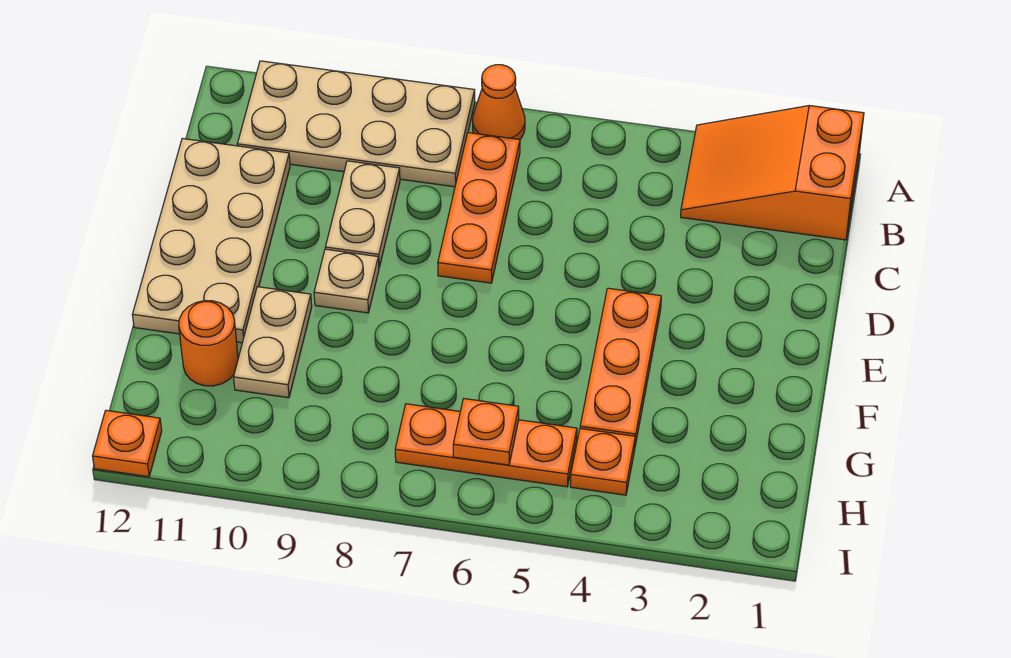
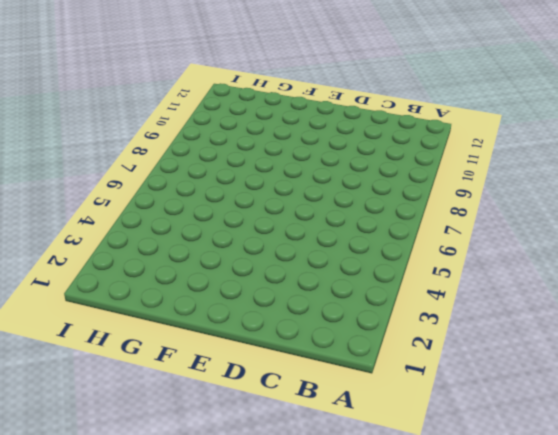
none -> orange 2x3 slope [681,106,864,240]
none -> orange 1x1 cone [473,65,525,140]
none -> tan 2x4 plate [237,61,475,187]

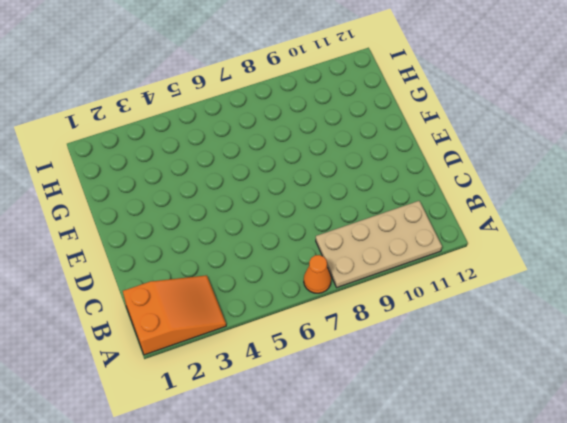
none -> orange 1x3 plate [438,133,520,283]
none -> tan 1x2 plate [325,161,400,267]
none -> tan 2x4 plate [132,138,290,343]

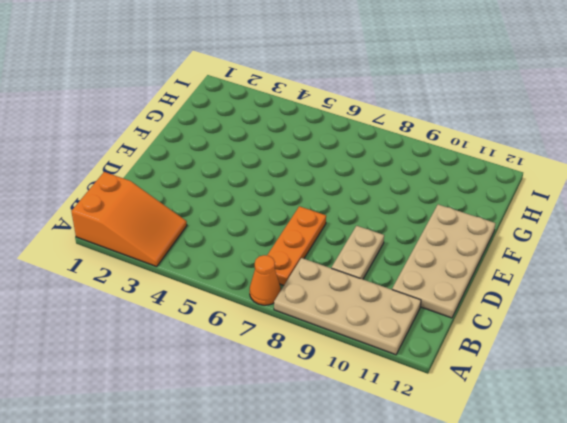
none -> orange 1x3 plate [580,288,661,445]
none -> tan 1x1 plate [314,249,379,313]
none -> tan 1x2 plate [234,287,312,398]

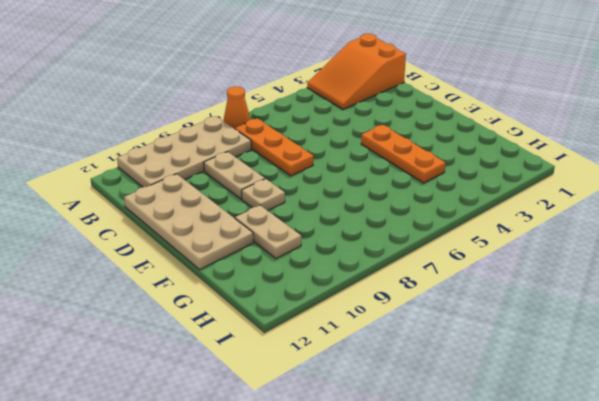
none -> orange 1x1 round brick [179,301,238,386]
none -> orange 1x1 plate [570,429,635,495]
none -> orange 1x3 plate [395,404,577,487]

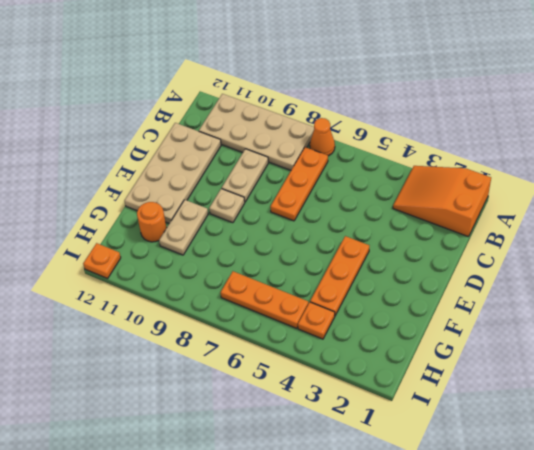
none -> orange 1x1 plate [453,399,519,465]

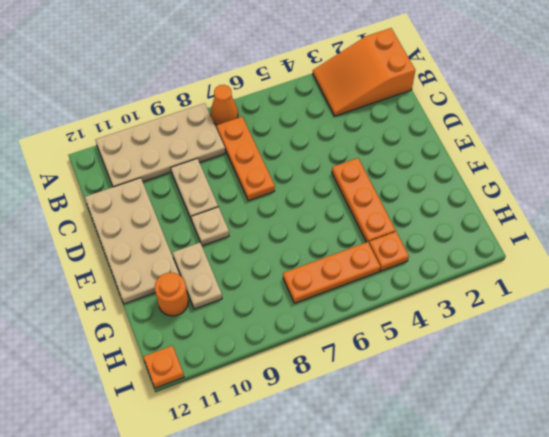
none -> orange 1x1 plate [453,399,519,465]

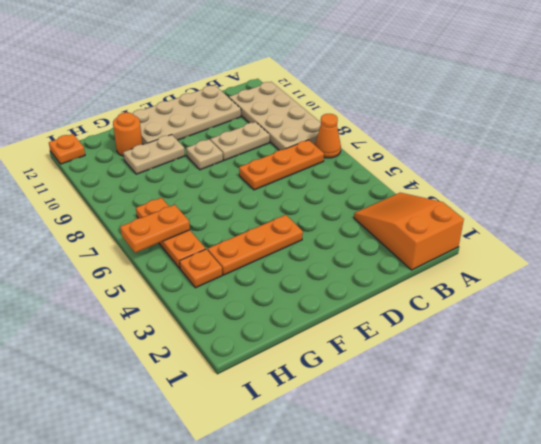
orange 1x2 plate [120,205,190,253] -> orange 1x1 plate [453,399,519,465]

